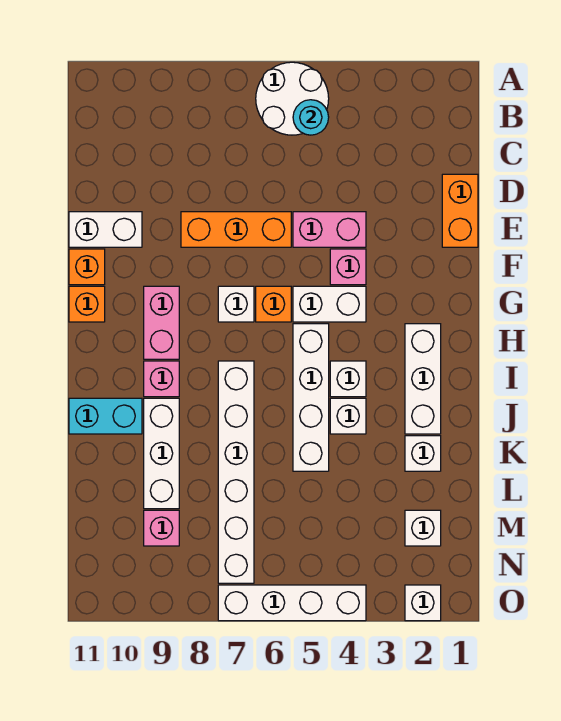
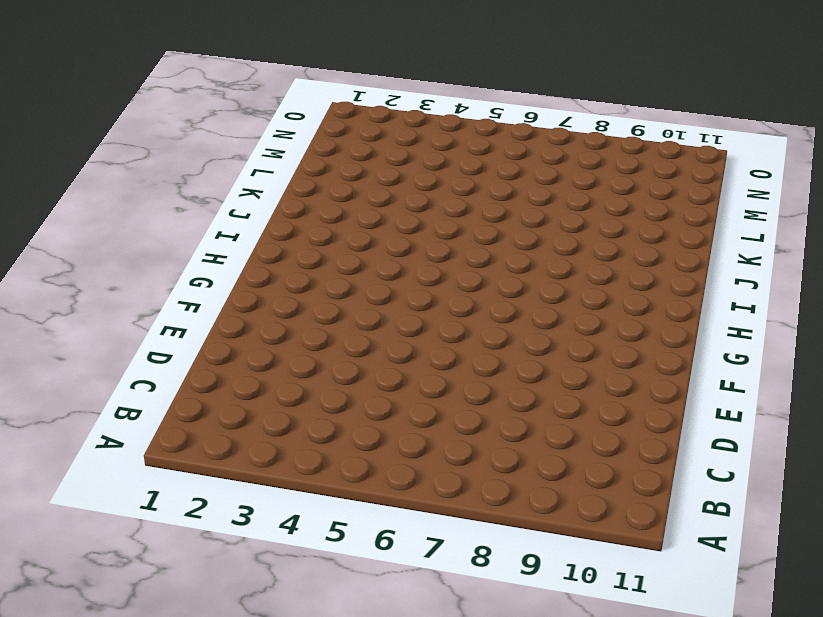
none -> white 2x2 round brick [256,62,329,135]
none -> orange 1x2 brick [442,174,478,247]
none -> pink 1x2 brick [293,212,366,247]

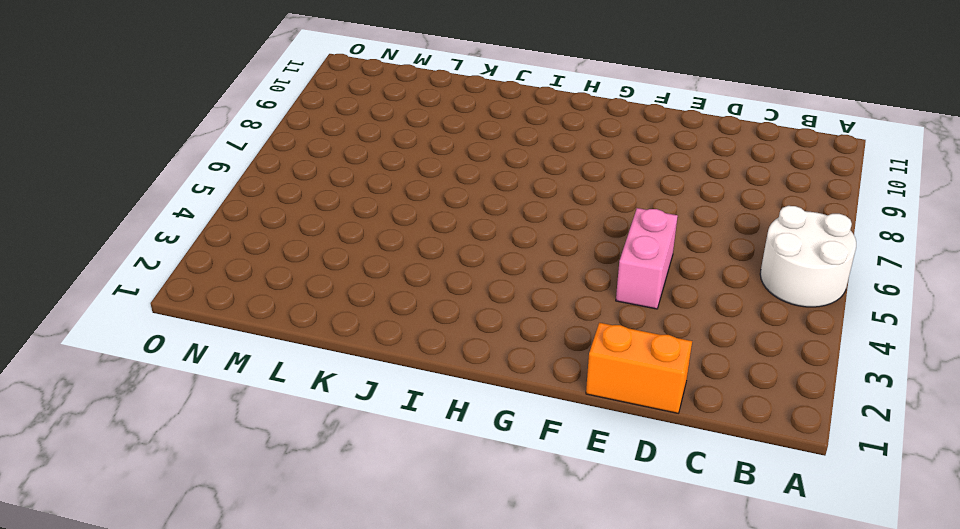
none -> orange 1x3 brick [181,212,291,247]
none -> white 1x2 brick [69,212,142,247]
none -> pink 1x1 brick [330,249,366,285]

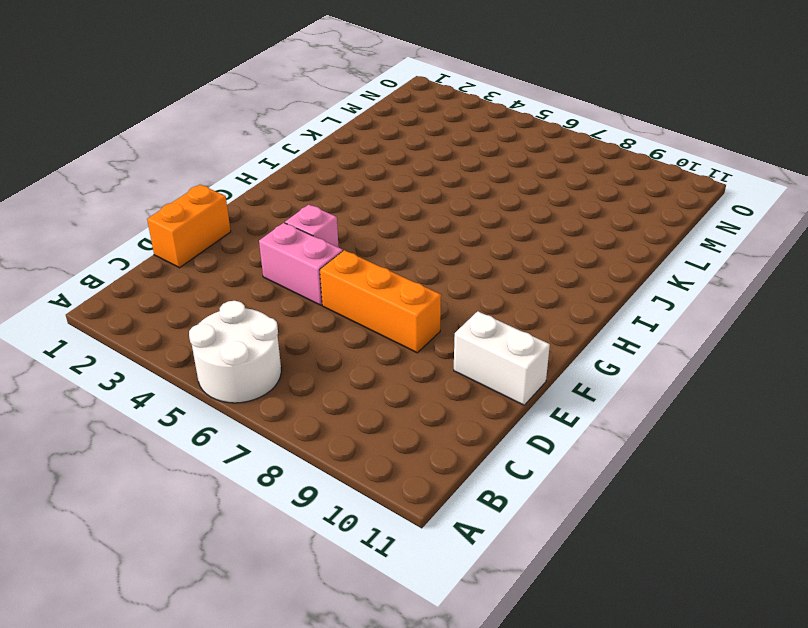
none -> orange 1x1 brick [69,249,105,285]
none -> white 1x2 brick [293,286,366,322]
none -> orange 1x1 brick [256,286,291,322]

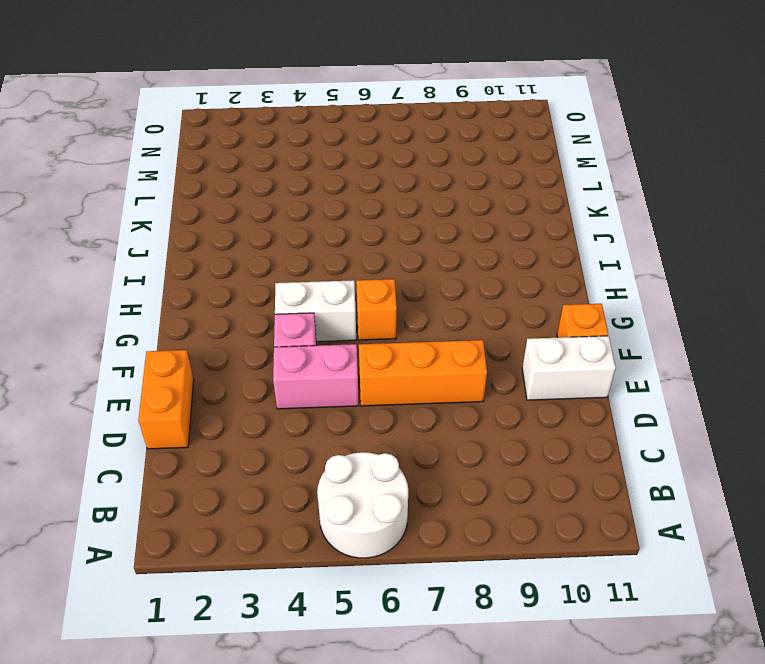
none -> white 1x1 brick [218,286,254,322]
none -> pink 1x2 brick [144,286,179,359]
none -> orange 1x1 brick [69,286,105,322]

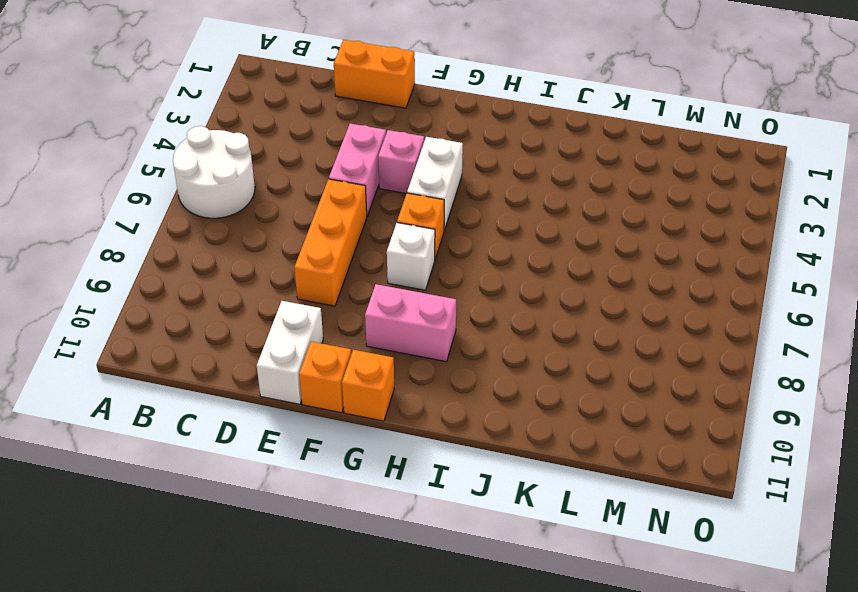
none -> white 1x3 brick [405,324,441,434]
none -> white 1x4 brick [293,324,329,471]
none -> white 1x1 brick [330,361,366,397]

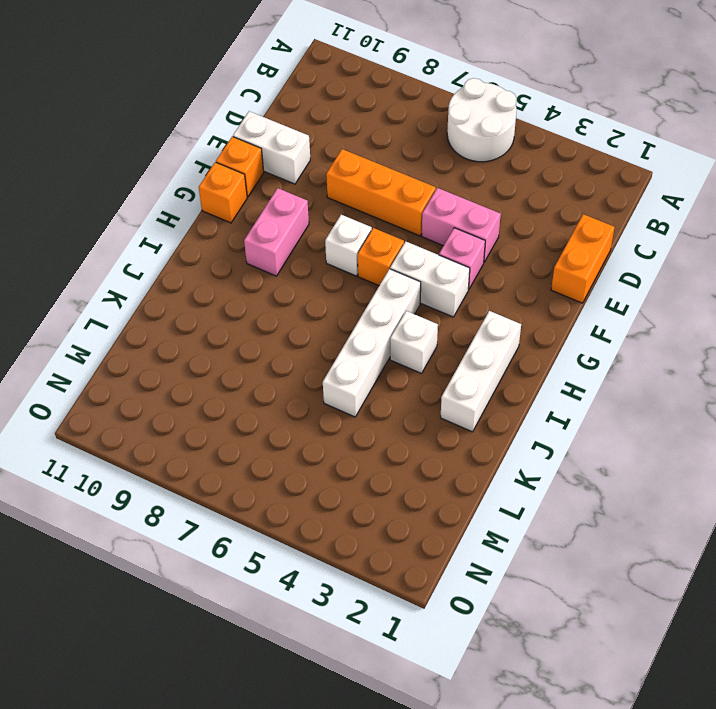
none -> white 1x6 brick [218,361,254,583]
none -> pink 1x1 brick [144,361,179,397]
none -> white 1x1 brick [330,398,366,434]

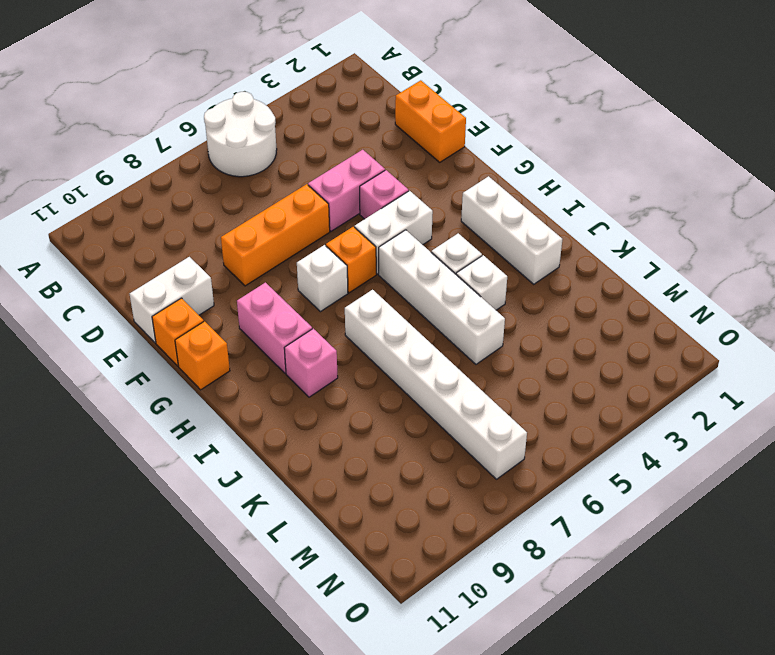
none -> white 1x3 brick [144,398,179,509]
none -> cyan 1x2 brick [69,398,142,434]
none -> white 1x1 brick [405,436,441,471]

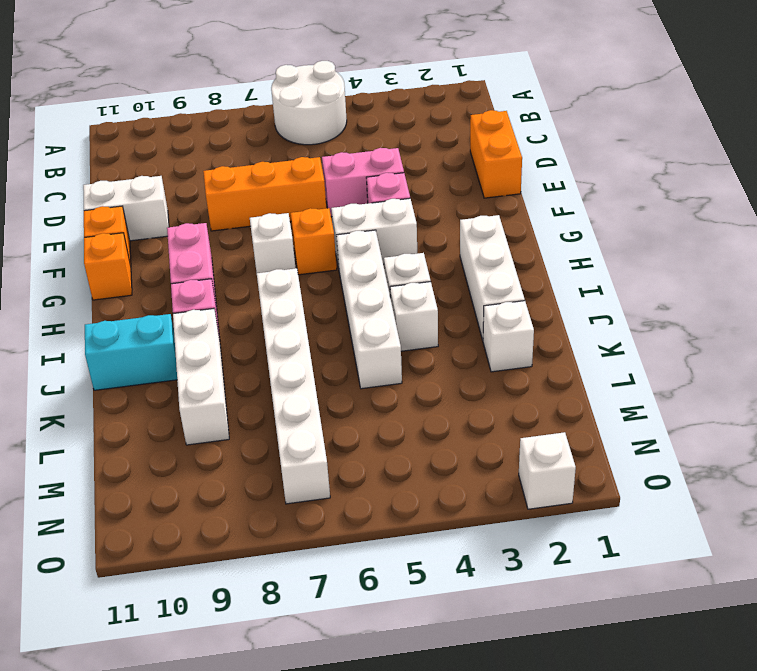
none -> white 1x1 brick [405,510,441,546]
none -> pink 1x1 brick [144,510,179,546]
none -> white 1x4 brick [218,585,366,621]

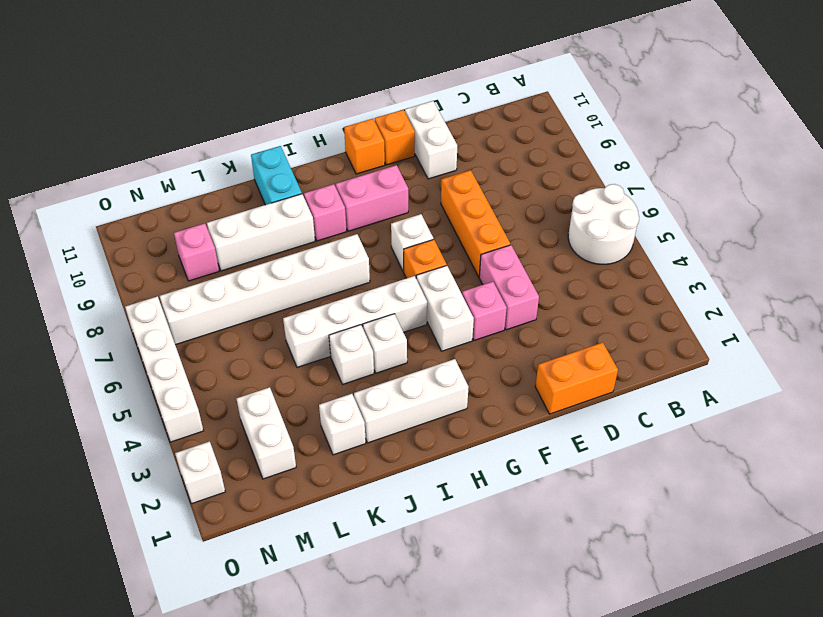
white 1x2 brick [236,387,296,479] -> white 1x1 brick [405,510,441,546]
none -> cyan 1x1 round brick [293,100,329,135]

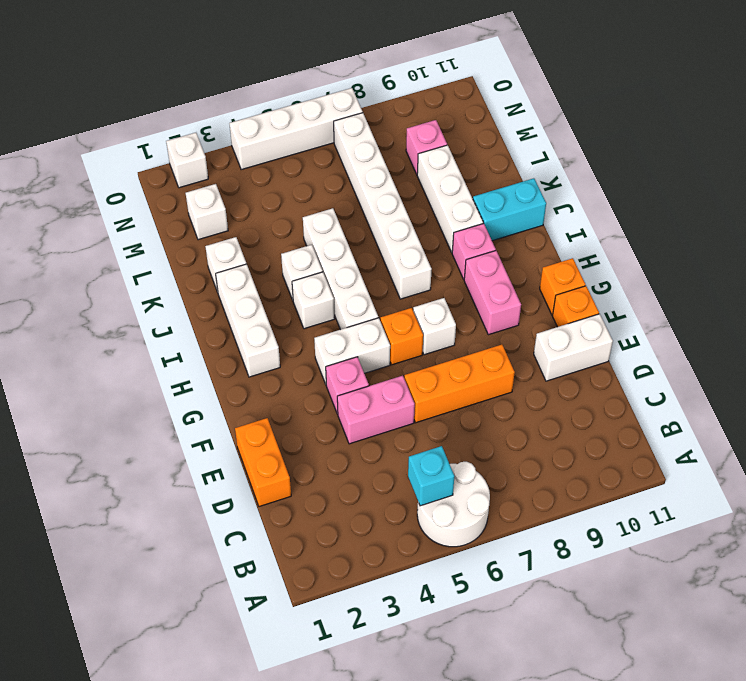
cyan 1x1 brick [408,446,454,506] -> cyan 1x1 round brick [293,100,329,135]

